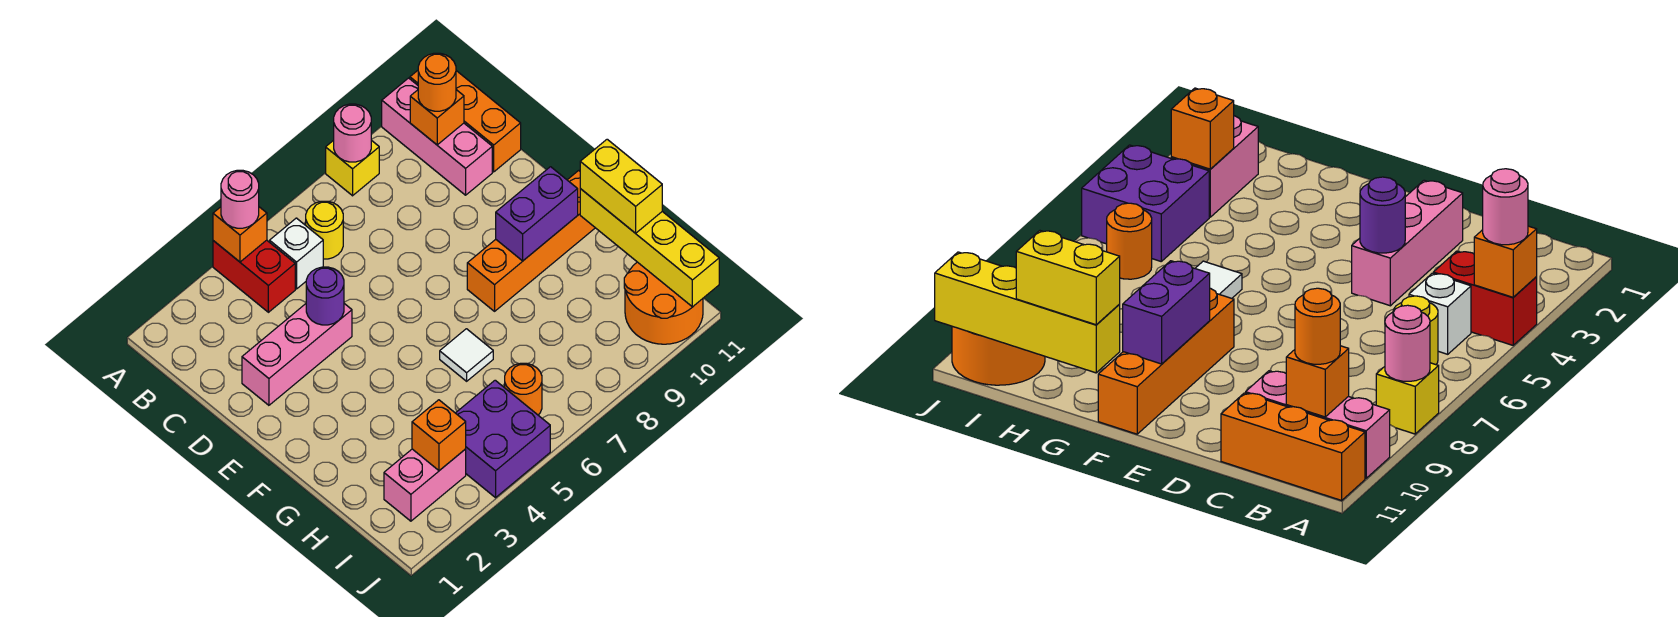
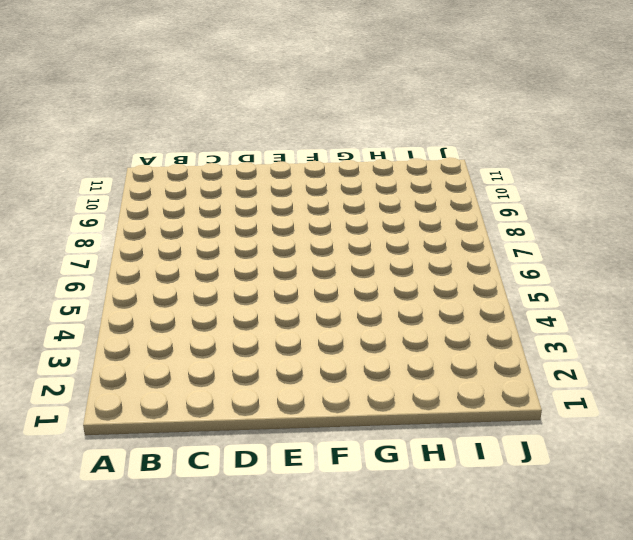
none -> red 1x2 brick [213,240,295,312]
none -> yellow 1x1 brick [326,140,379,196]
none -> pink 1x3 brick [382,78,492,195]

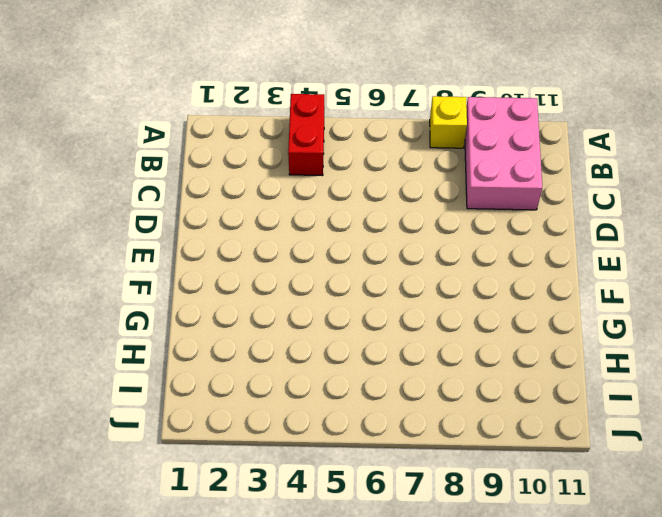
pink 2x3 brick [465,97,542,210] -> pink 1x3 brick [382,78,492,195]
none -> orange 1x3 brick [410,71,521,172]
none -> white 1x1 brick [270,218,323,289]
none -> yellow 1x1 round brick [306,201,343,259]

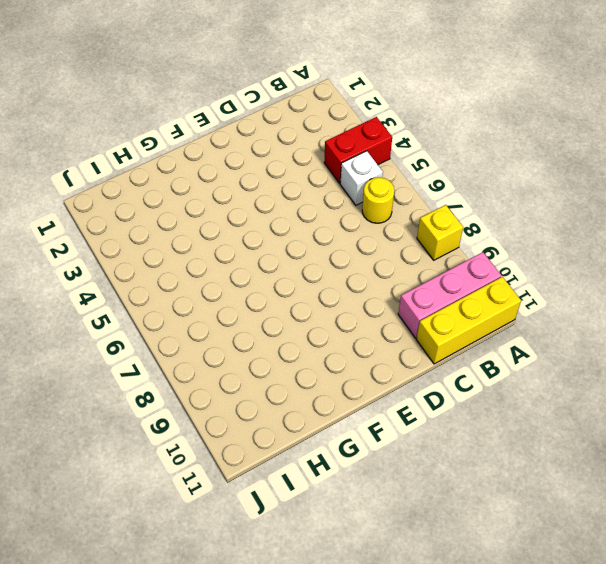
yellow 1x3 brick [416,277,521,364] -> orange 1x3 brick [410,71,521,172]
none -> pink 1x3 brick [242,304,352,405]
none -> orange 1x4 brick [467,171,595,311]
none -> white 1x1 tile [440,329,493,381]

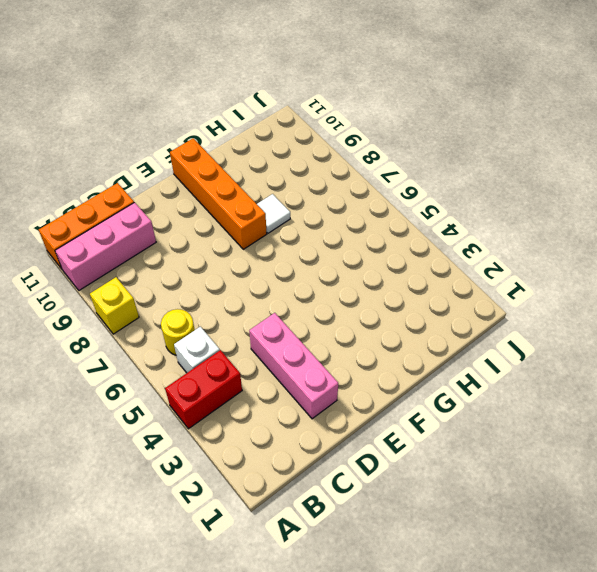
white 1x1 tile [257,194,290,233] -> white 1x1 tile moved to [440,329,493,381]
none -> pink 1x2 brick [384,449,466,521]
none -> purple 2x2 brick [456,380,550,498]
none -> orange 1x1 round brick [505,363,542,415]

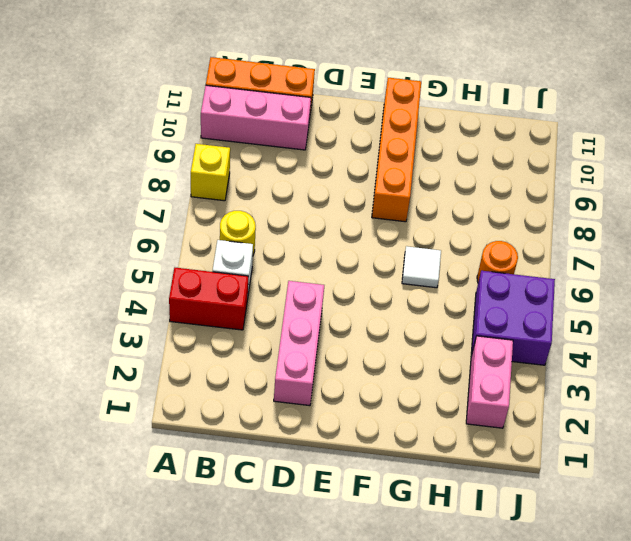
none -> orange 2x2 round brick [624,262,703,344]
none -> orange 1x1 brick [213,207,267,262]
none -> pink 1x1 round brick [334,104,371,162]

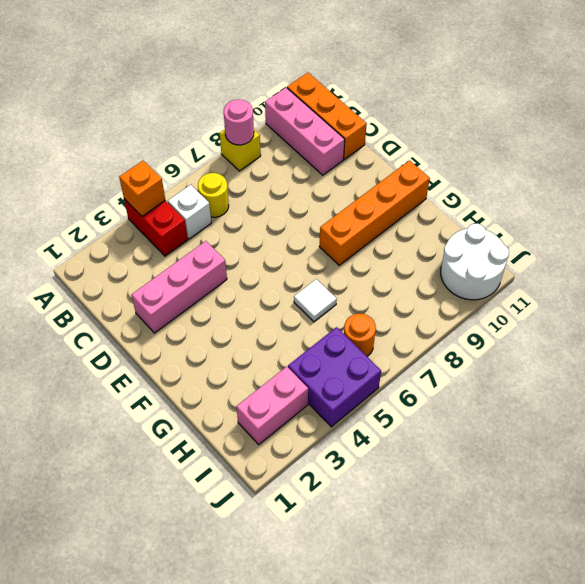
white 2x2 round brick [441,224,509,300] -> orange 2x2 round brick [624,262,703,344]
none -> orange 1x1 brick [410,90,464,145]
none -> purple 1x1 round brick [306,267,344,325]
none -> purple 1x2 brick [496,167,578,261]

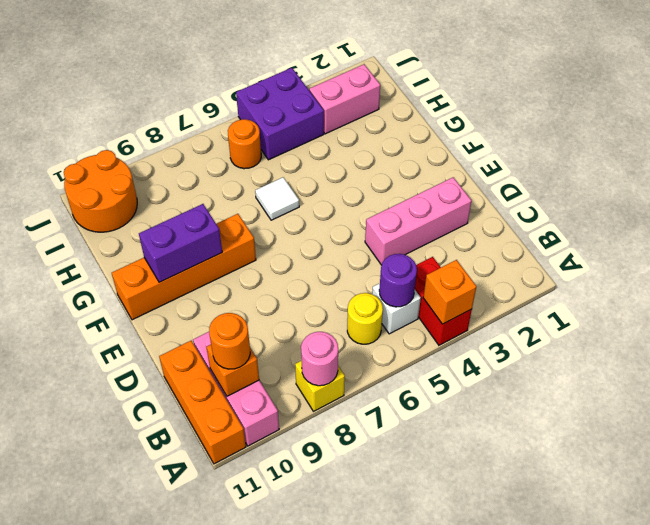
purple 1x1 round brick [379,254,417,307] -> purple 1x1 round brick moved to [306,267,344,325]
none -> yellow 1x4 brick [580,189,719,307]
none -> orange 1x1 brick [412,400,466,471]
none -> pink 1x1 round brick [221,170,259,228]

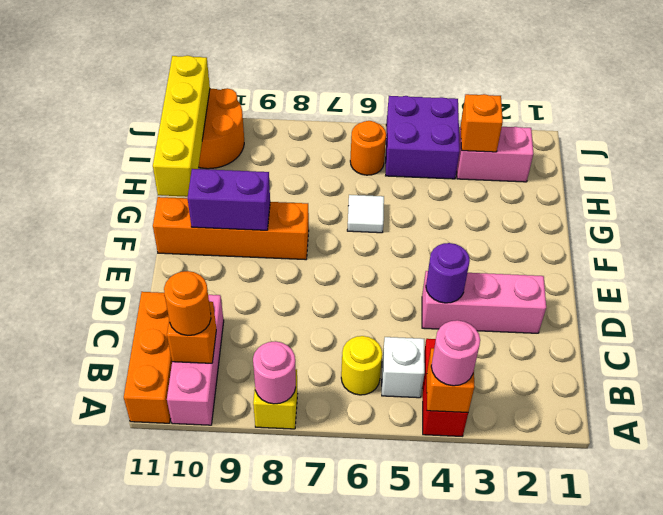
none -> yellow 1x2 brick [580,139,662,233]

